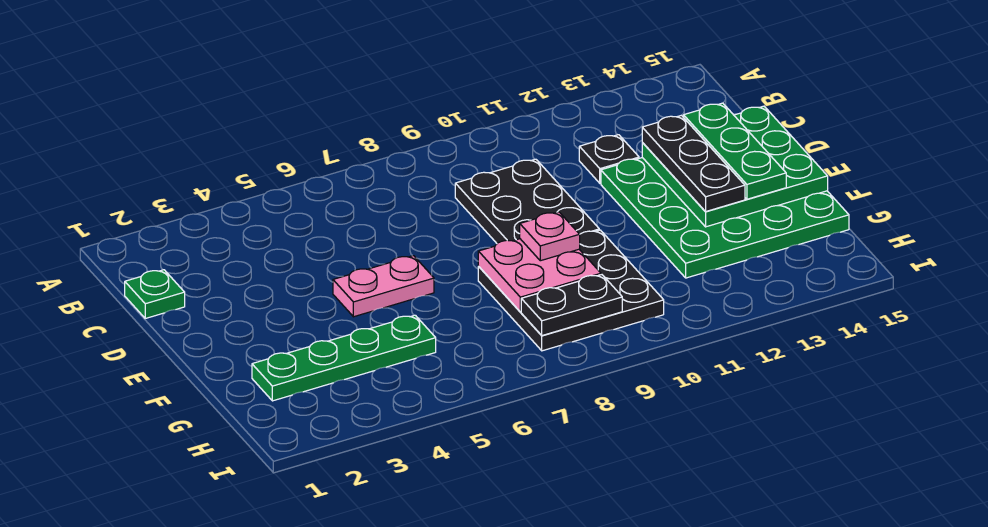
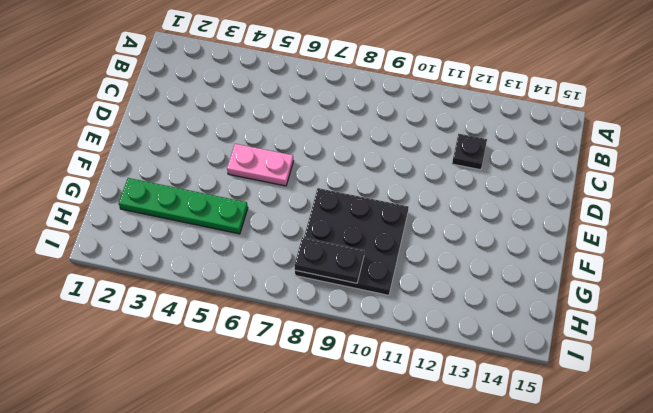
none -> green 1x1 plate [125,270,185,318]
none -> black 2x3 plate [455,159,599,243]
none -> green 4x4 plate [601,158,849,278]

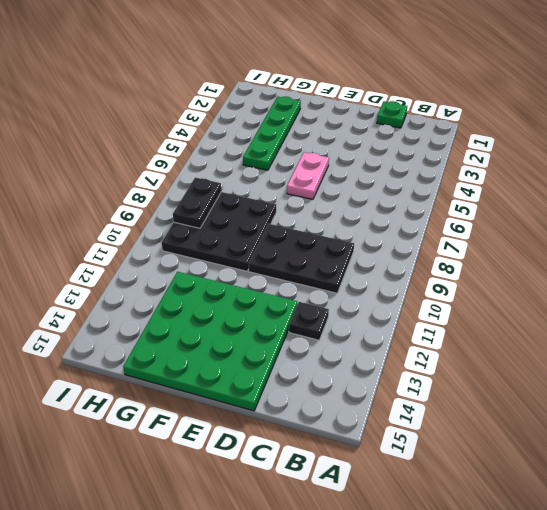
none -> green 3x3 plate [642,106,828,227]
none -> pink 2x2 plate [478,239,601,312]
none -> black 1x3 plate [642,115,745,212]

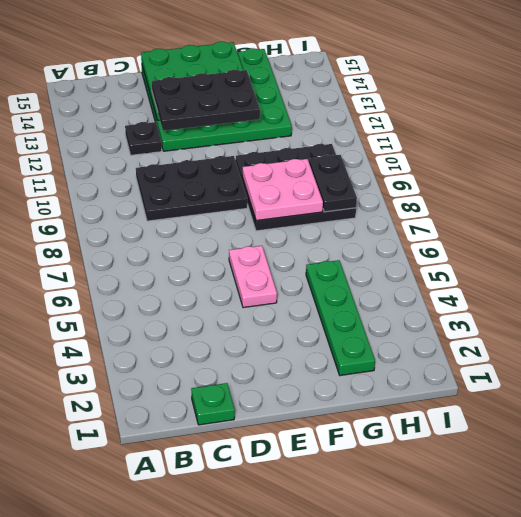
black 2x3 plate [152,70,260,131] -> black 1x3 plate [642,115,745,212]
none -> green 1x3 plate [684,103,786,199]
none -> pink 1x1 plate [520,212,580,261]

